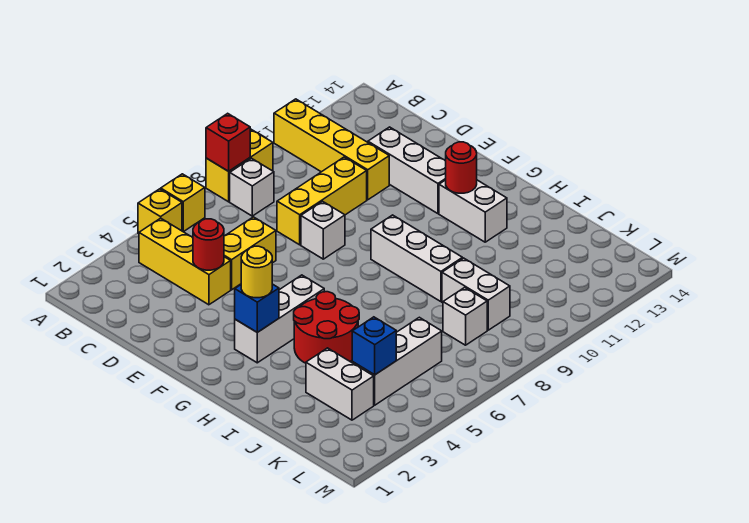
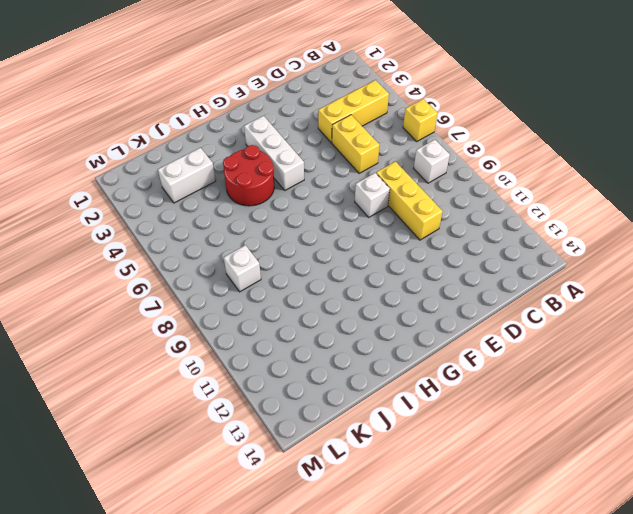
none -> yellow 1x1 brick [138,189,182,234]
none -> yellow 1x2 brick [206,129,273,202]
none -> yellow 1x4 brick [274,99,389,200]

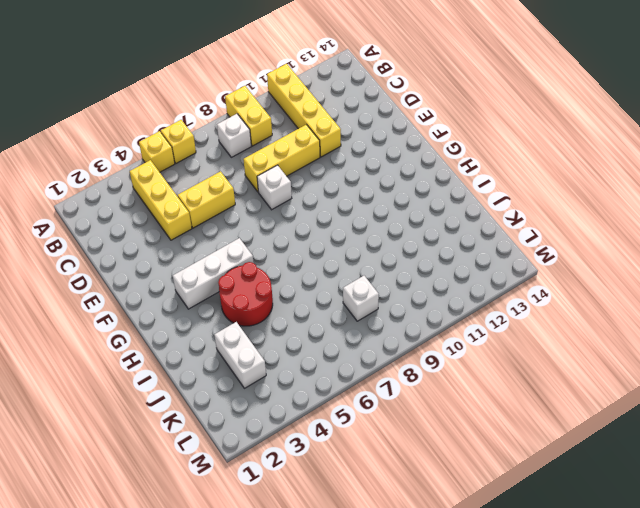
yellow 1x2 brick [225,86,272,146] -> yellow 1x2 brick turned to [206,129,273,202]
none -> white 1x3 brick [368,127,446,214]
none -> white 1x3 brick [371,215,462,302]
none -> white 1x2 brick [439,180,507,242]

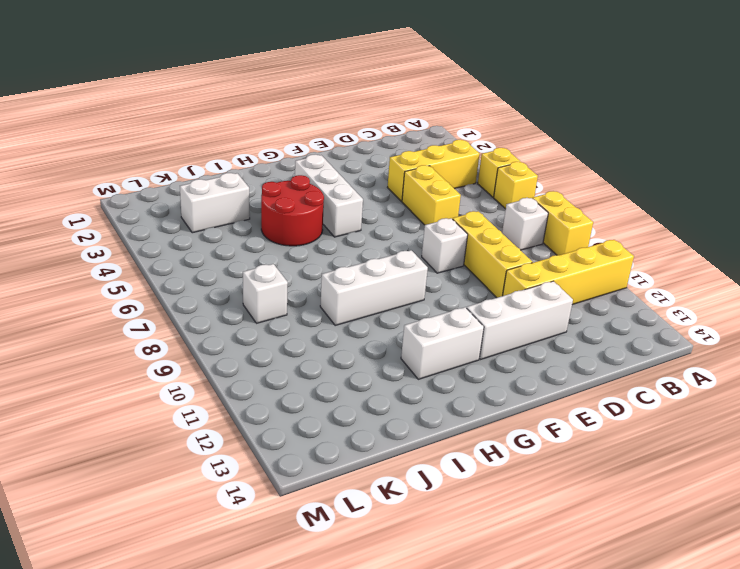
none -> white 1x2 brick [442,258,510,330]
none -> white 1x3 brick [352,317,442,405]
none -> red 1x1 brick [206,113,250,171]

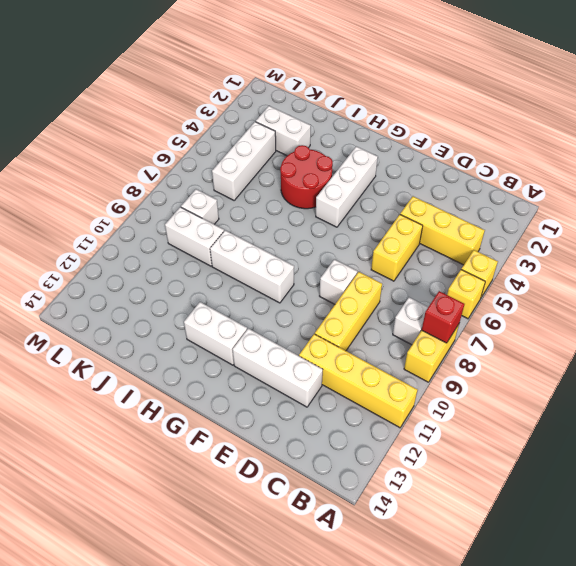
none -> red 1x1 round brick [193,219,224,270]
none -> blue 1x1 brick [235,284,279,332]
none -> red 1x1 round brick [446,142,477,193]

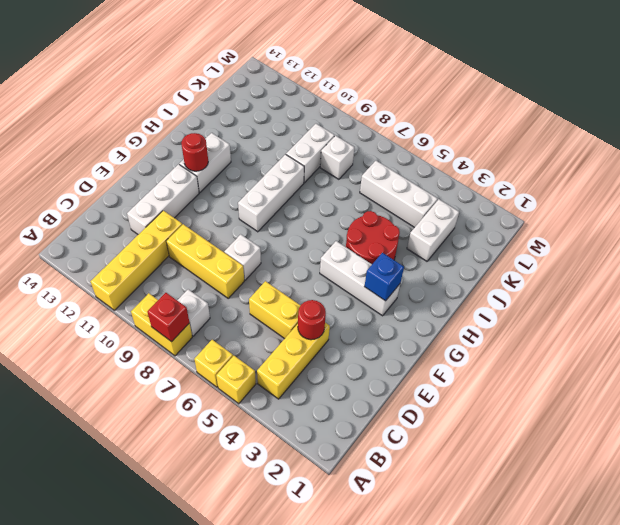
none -> blue 1x1 brick [352,317,396,375]
none -> yellow 1x1 round brick [241,246,272,298]

